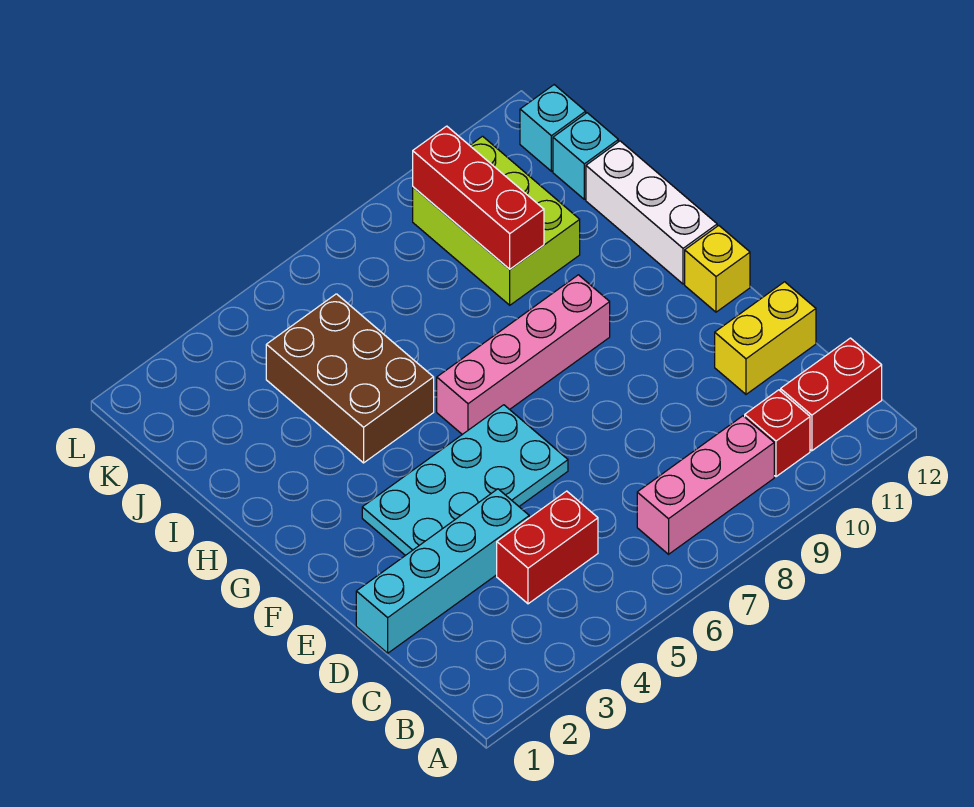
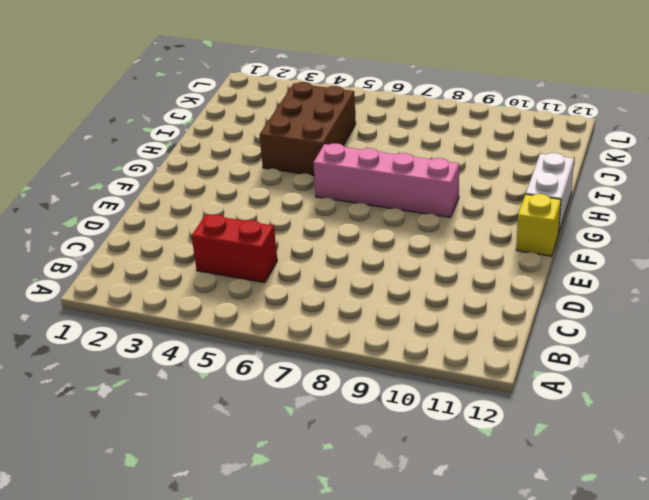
white 1x2 brick [526,153,574,231] -> white 1x3 brick [586,141,717,284]
none -> pink 1x3 brick [637,416,774,554]
none -> red 1x1 brick [745,390,810,477]
none -> red 1x2 brick [781,338,882,451]

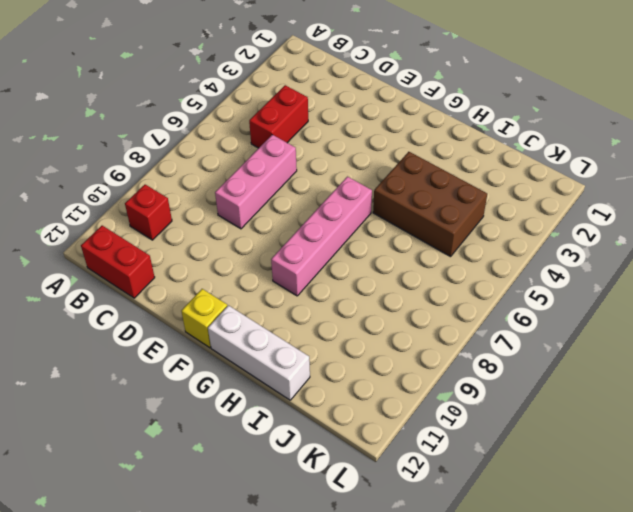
red 1x2 brick [81,226,155,298] -> red 1x2 brick turned to [781,338,882,451]
pink 1x3 brick [215,135,297,229] -> pink 1x3 brick moved to [637,416,774,554]
none -> cyan 1x4 brick [356,489,529,653]
none -> yellow 1x2 brick [715,282,816,394]
none -> cyan 2x4 plate [362,405,568,555]

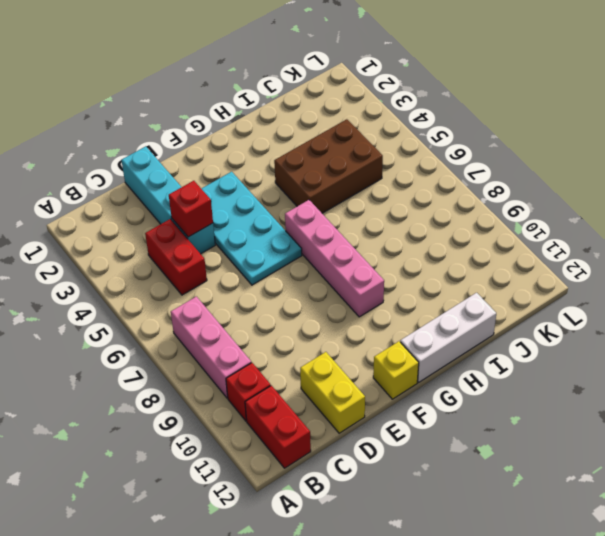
red 1x1 brick [169,181,213,237] -> none
none -> lime 2x3 brick [413,136,580,305]
none -> cyan 1x1 brick [553,113,618,199]
none -> cyan 1x1 brick [520,85,586,171]

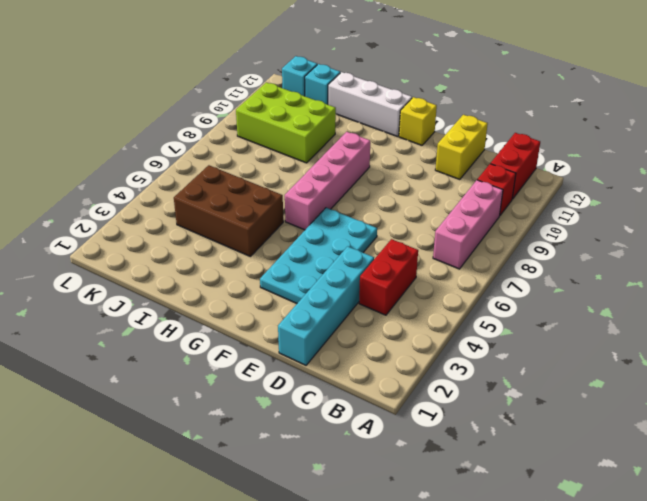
none -> red 1x3 brick [413,126,544,269]

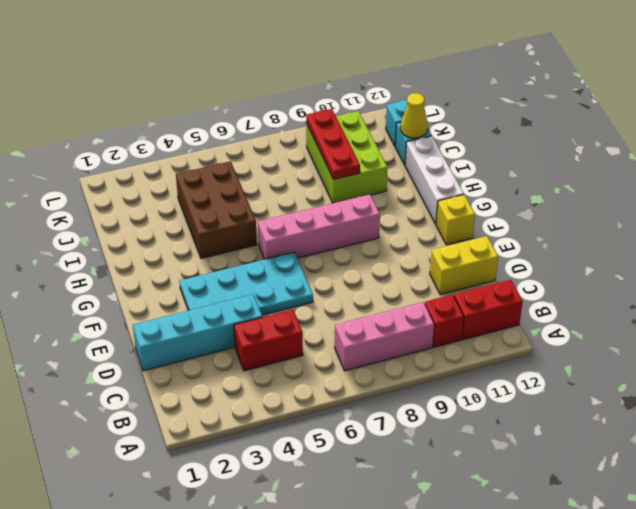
red 1x3 plate [306,109,360,179] -> red 1x3 brick [413,126,544,269]
yellow 1x1 cone [400,93,428,138] -> none

